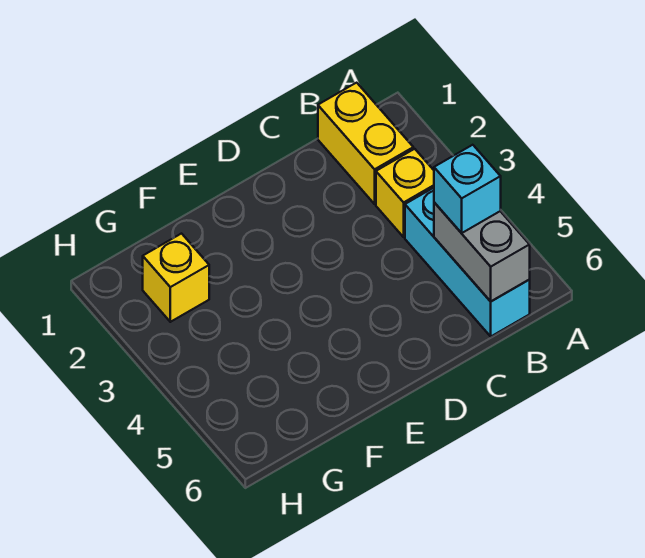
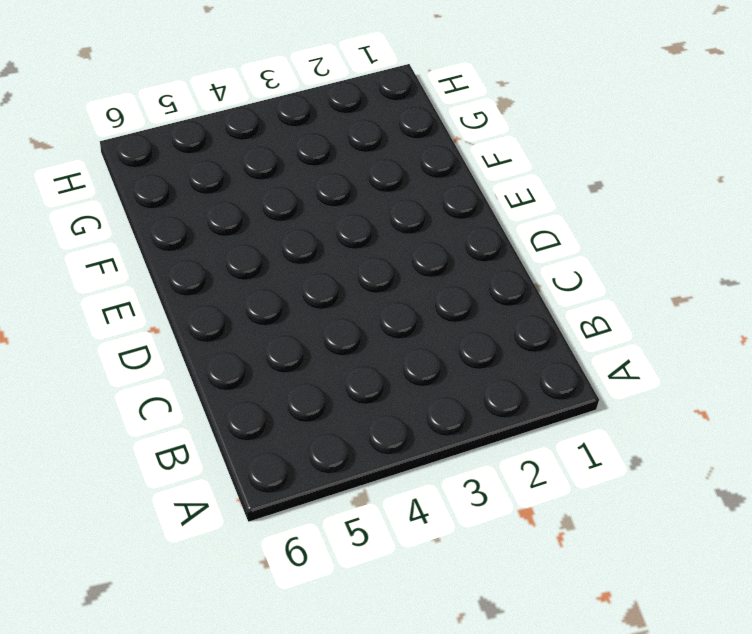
none -> yellow 1x2 brick [318,83,413,204]
none -> yellow 1x1 brick [376,149,434,237]

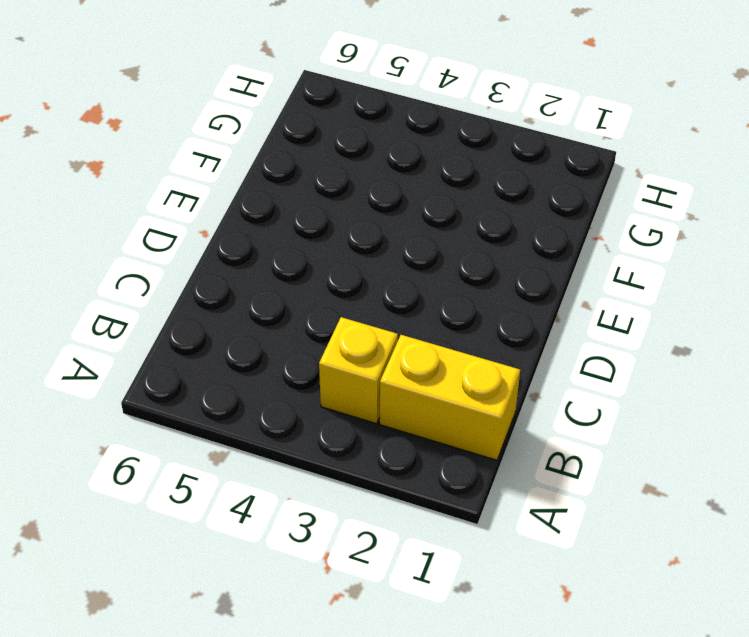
none -> cyan 1x3 brick [405,188,530,336]
none -> yellow 1x1 brick [143,234,209,322]

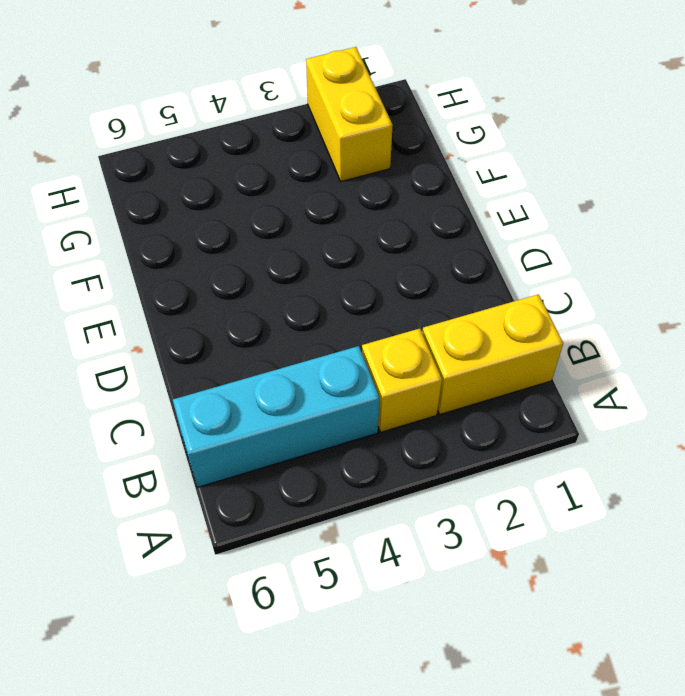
yellow 1x2 brick [306,47,393,182] -> yellow 1x1 brick [143,234,209,322]
none -> grey 1x2 brick [434,202,530,301]
none -> cyan 1x1 brick [434,145,501,233]

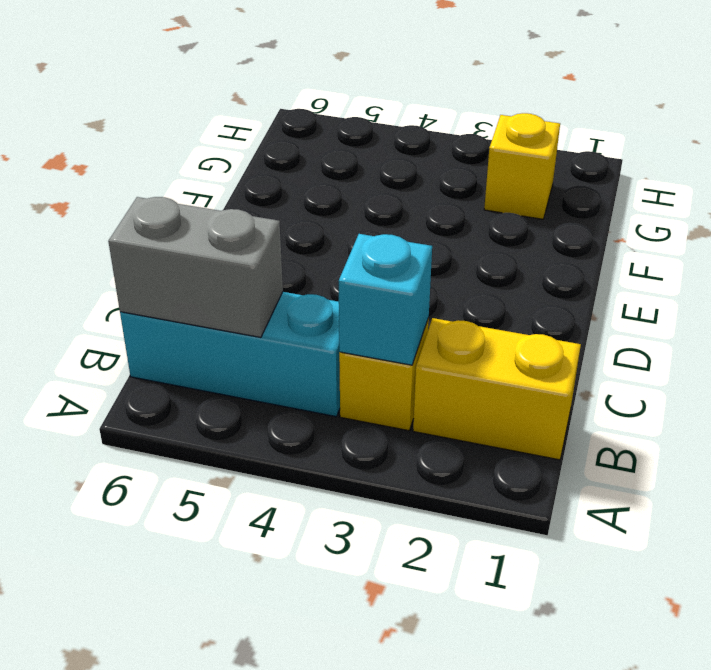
cyan 1x1 brick [339,234,432,365] -> cyan 1x1 brick moved to [434,145,501,233]

